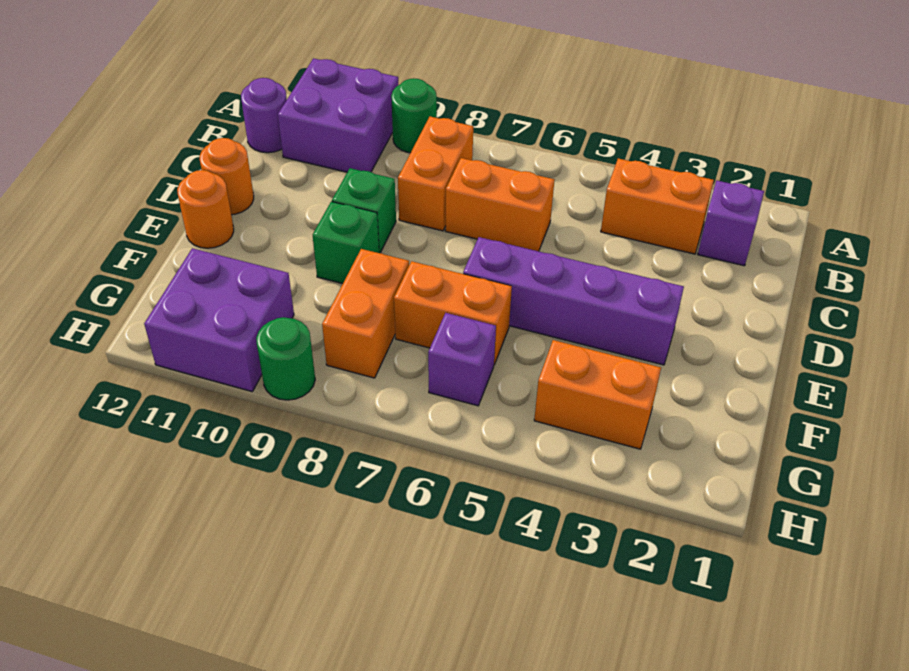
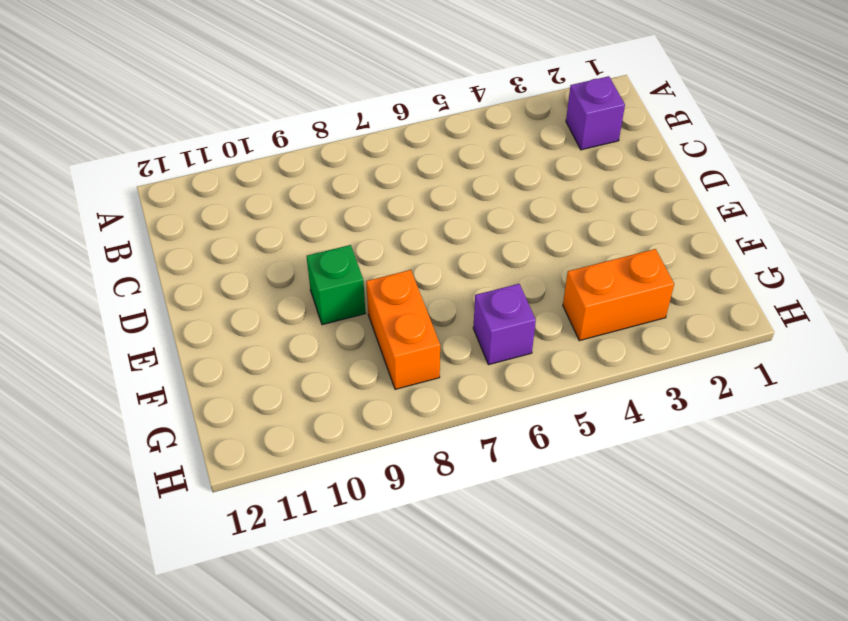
none -> green 1x1 round brick [391,78,437,153]
none -> purple 2x2 brick [278,58,398,172]
none -> orange 1x2 brick [601,158,714,254]

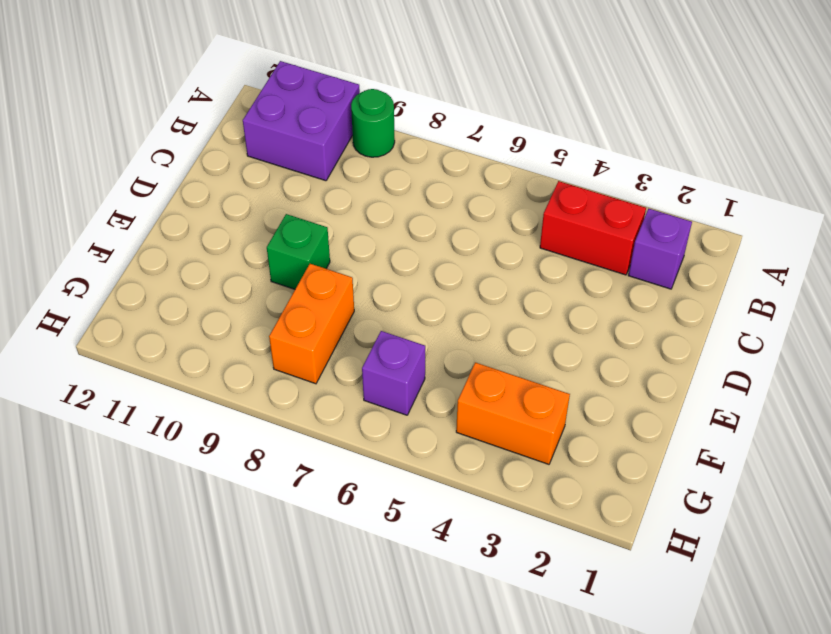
red 1x2 brick [540,181,646,275] -> orange 1x2 brick [601,158,714,254]
none -> orange 1x2 brick [398,117,473,231]
none -> purple 1x1 round brick [241,78,287,153]
none -> orange 1x2 brick [445,158,554,251]

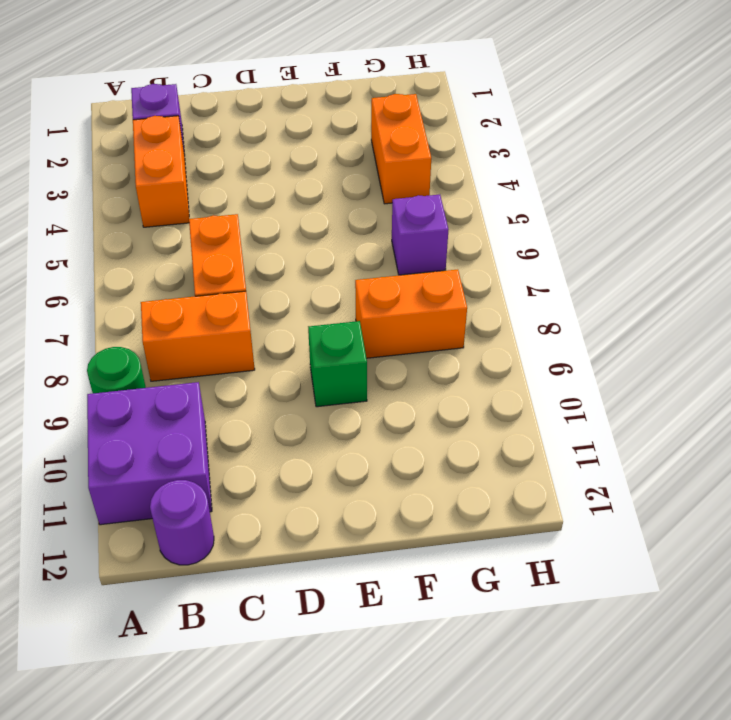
none -> green 1x1 brick [332,168,396,253]
none -> orange 1x1 round brick [200,138,254,215]
none -> purple 1x4 brick [463,237,684,365]

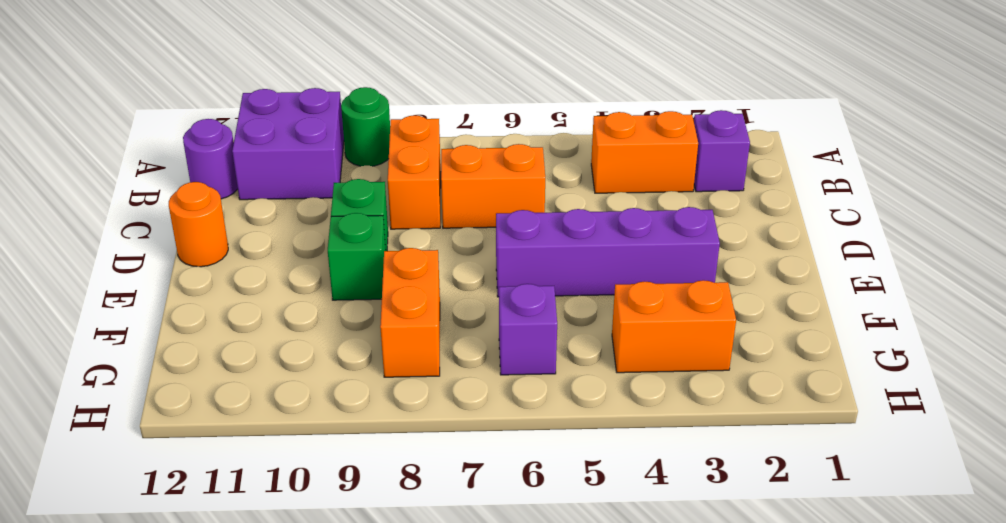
none -> orange 1x1 round brick [177,170,234,248]
none -> orange 1x2 brick [394,261,512,365]
none -> purple 2x2 brick [144,248,294,391]

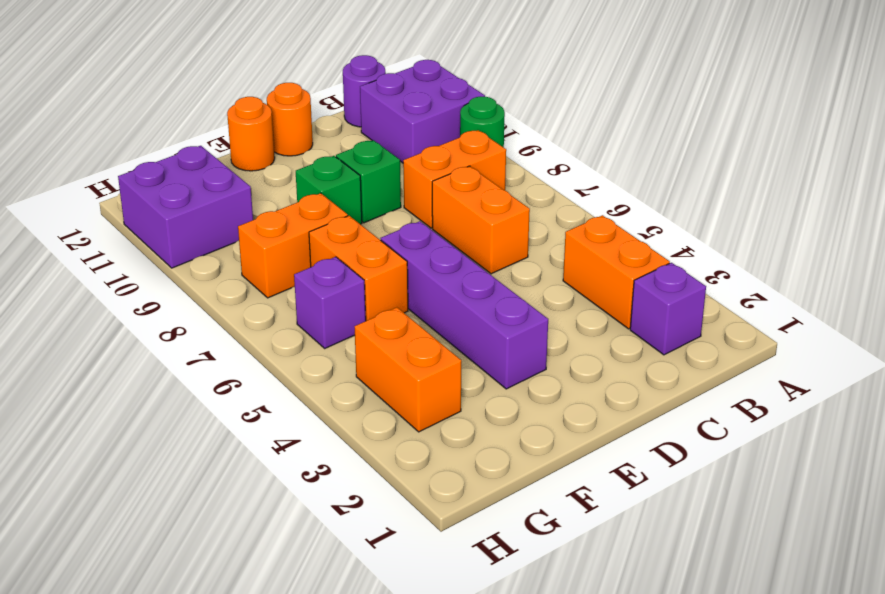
none -> green 1x1 round brick [256,317,315,400]

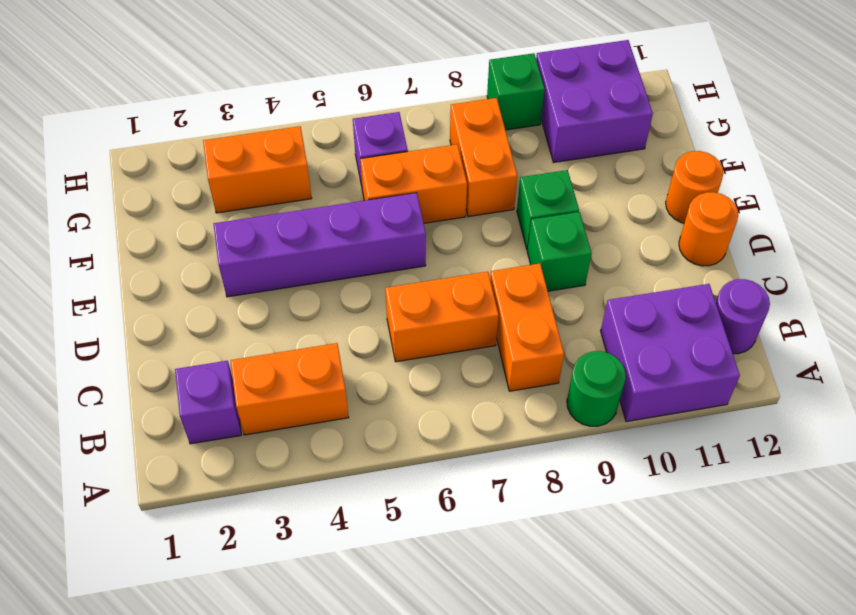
green 1x1 brick [487,53,545,130] -> green 1x1 round brick [256,317,315,400]

